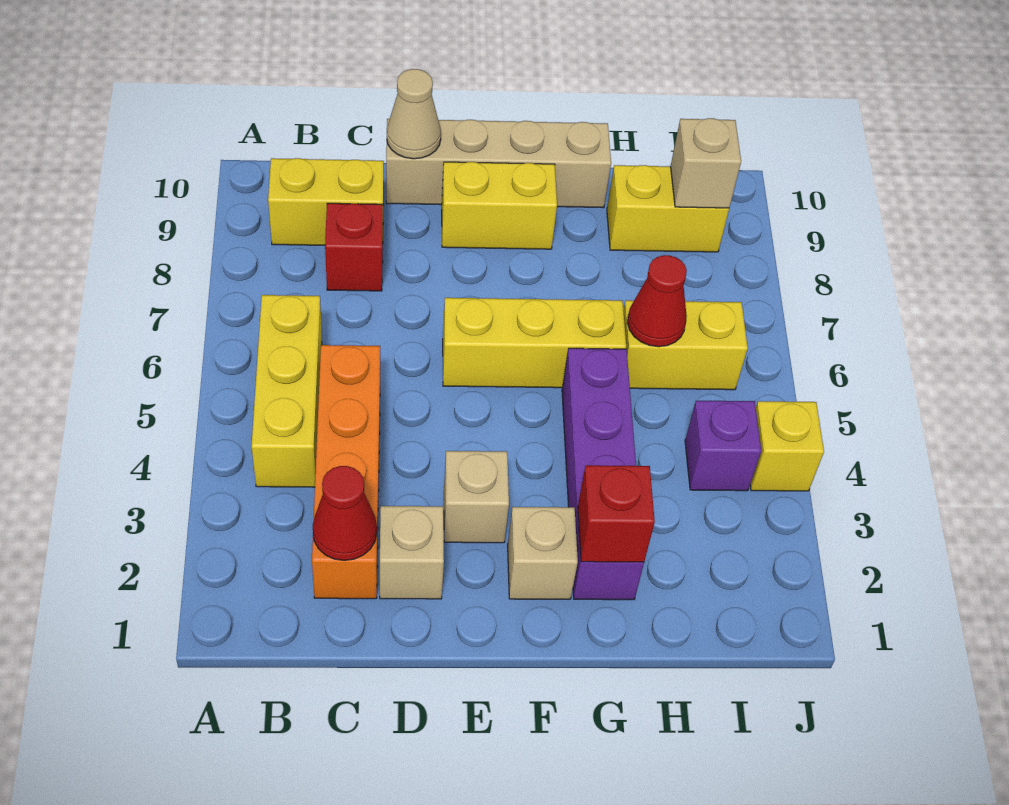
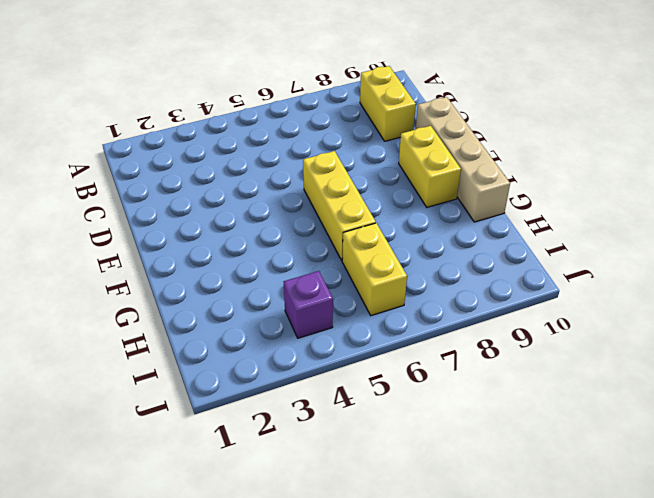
none -> yellow 1x3 brick [251,295,322,487]
none -> orange 1x4 brick [312,345,380,599]
none -> red 1x1 brick [325,203,383,291]

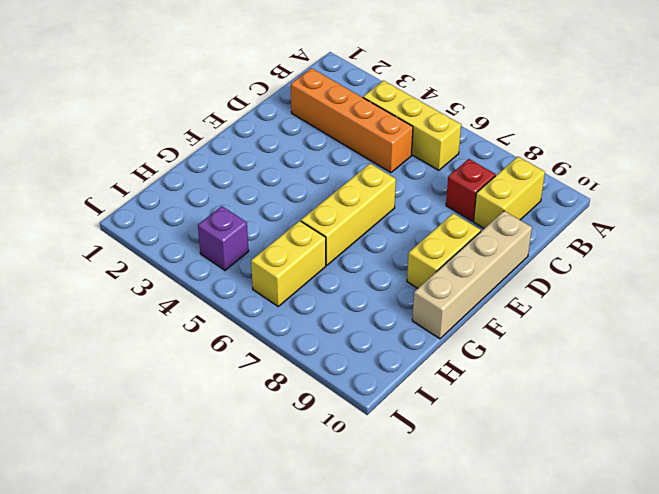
none -> tan 1x1 brick [380,506,444,599]
none -> tan 1x1 brick [444,451,509,543]
none -> tan 1x1 brick [508,507,578,599]

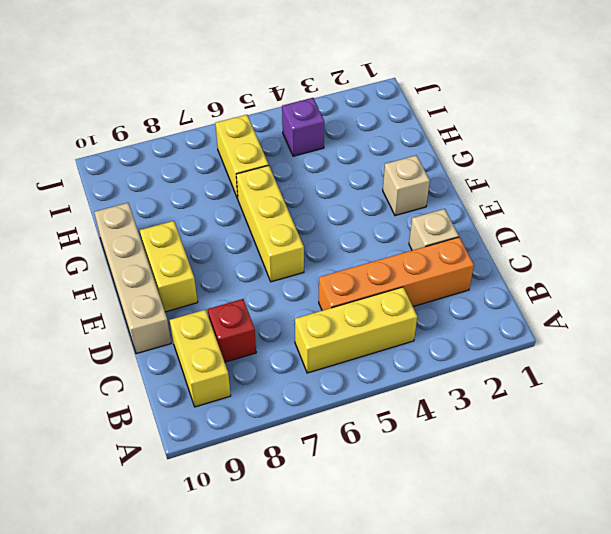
none -> tan 1x1 brick [444,451,509,543]
none -> purple 1x4 brick [562,348,644,600]
none -> yellow 1x2 brick [607,165,729,252]

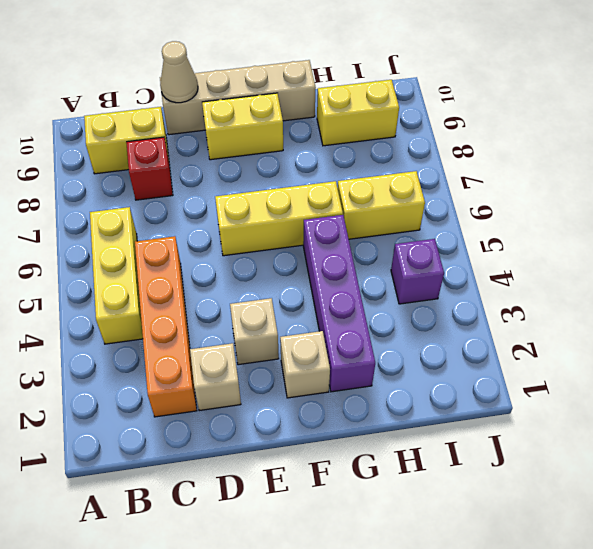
none -> yellow 1x1 brick [750,401,824,491]
none -> red 1x1 cone [313,466,377,560]
none -> red 1x1 brick [578,465,655,562]

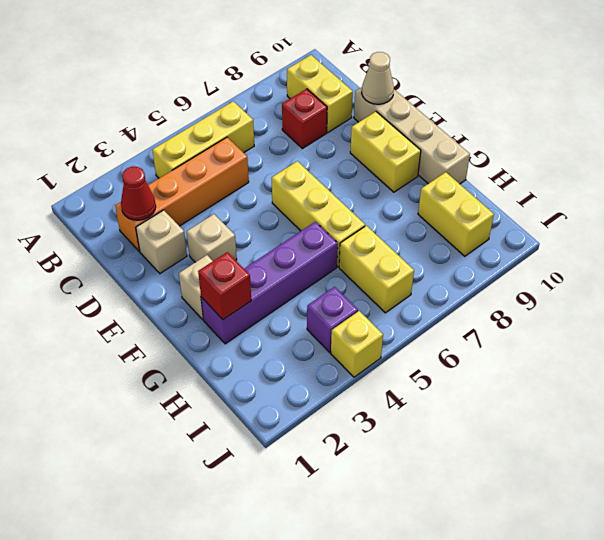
none -> red 1x1 cone [627,255,687,347]
none -> tan 1x1 brick [671,118,741,208]

